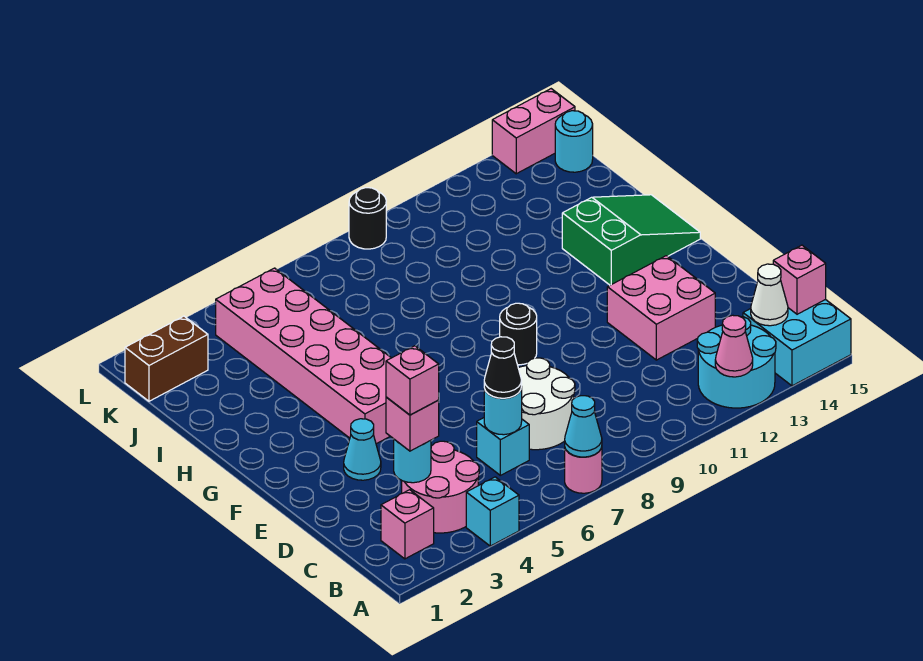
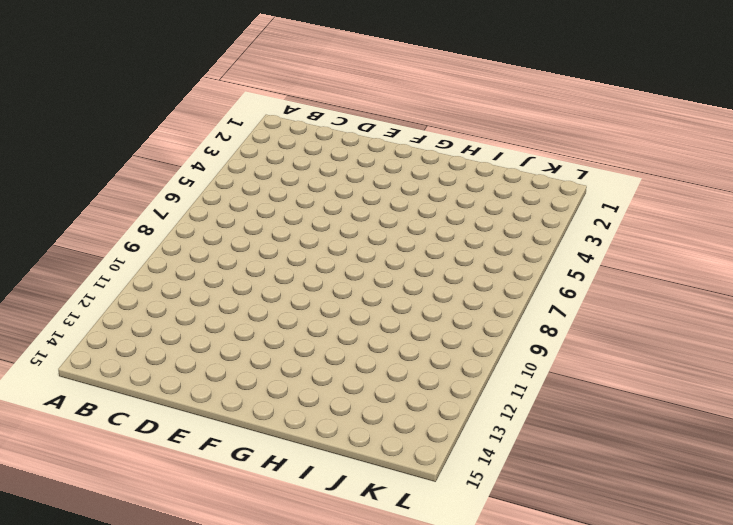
none -> cyan 1x1 brick [466,477,519,546]
none -> pink 1x1 round brick [565,447,602,493]
none -> cyan 2x2 round brick [697,317,776,408]

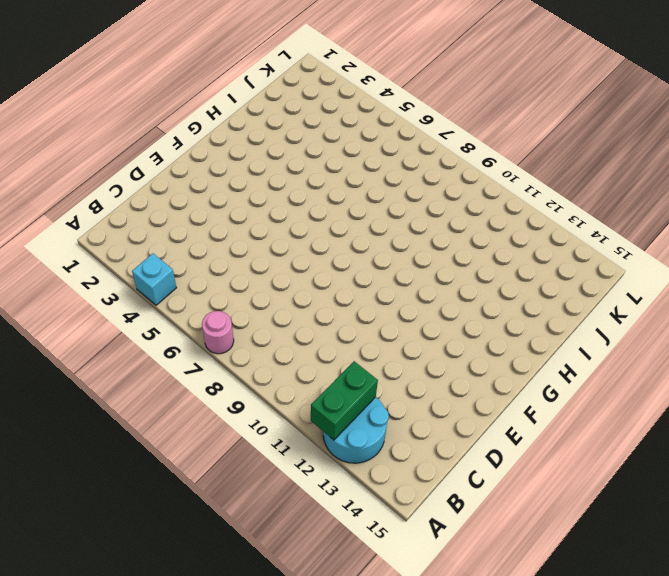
green 1x2 brick [311,361,378,440] -> pink 1x1 cone [715,315,753,377]
none -> cyan 2x2 brick [743,299,851,386]
none -> pink 1x1 brick [381,490,434,559]
none -> pink 2x2 round brick [402,441,479,533]

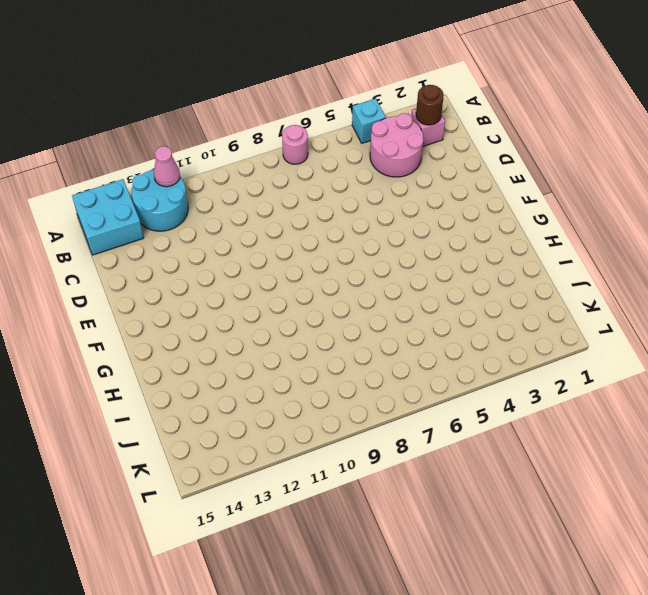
brown 1x1 round brick [416,85,444,125] -> none
none -> cyan 1x1 brick [477,418,529,475]
none -> white 2x2 round brick [518,358,575,450]
none -> pink 2x2 brick [607,256,715,360]

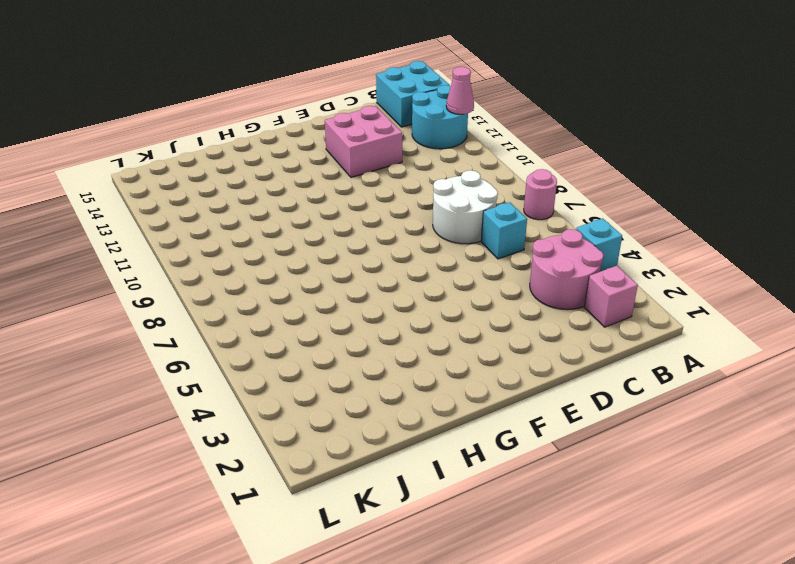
none -> cyan 1x1 cone [344,419,381,480]
none -> pink 2x6 brick [216,268,391,444]
none -> black 1x1 round brick [500,303,537,365]

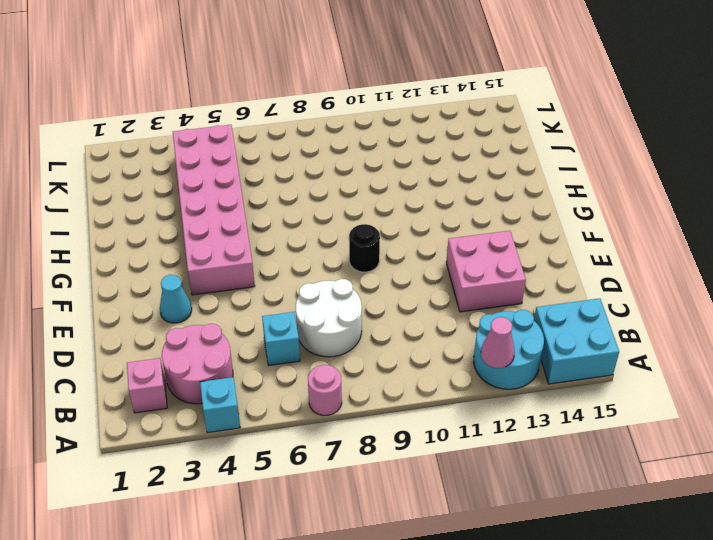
none -> green 2x3 slope [562,195,700,285]
none -> brown 1x2 brick [125,316,208,401]
none -> cyan 1x1 round brick [555,111,593,172]

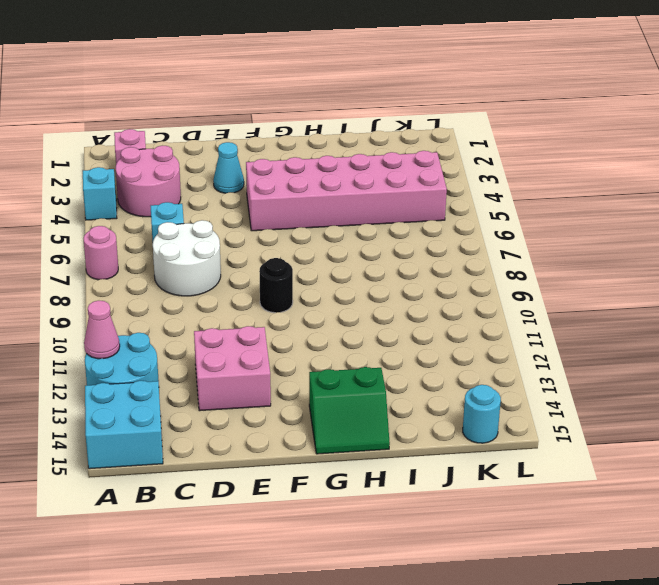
green 2x2 slope [309,367,390,454] -> green 2x3 slope [562,195,700,285]
none -> brown 1x2 brick [125,316,208,401]
none -> black 1x1 round brick [349,188,386,249]
none -> pink 1x2 brick [492,89,575,174]

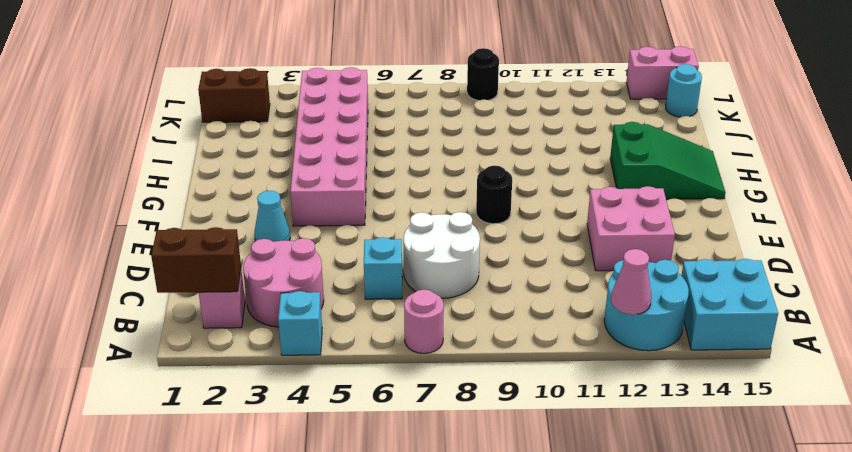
brown 1x2 brick [151,227,241,293] -> none
none -> cyan 1x1 cone [565,396,602,457]
none -> white 1x1 cone [751,264,788,326]
none -> pink 1x1 brick [773,245,826,314]

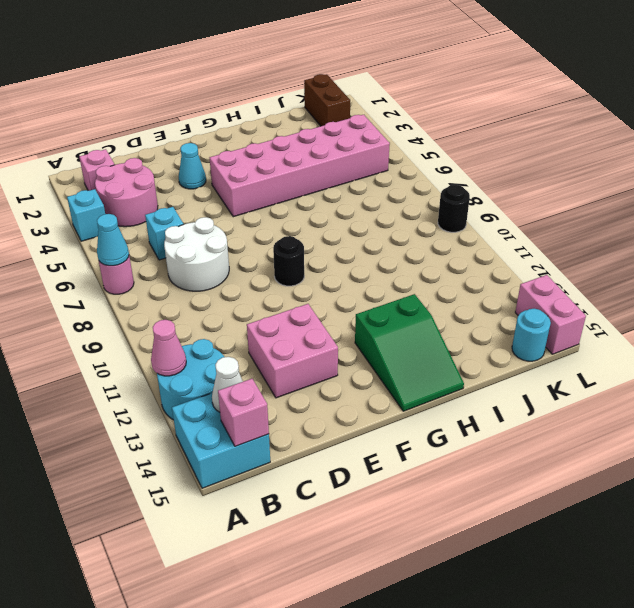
none -> cyan 1x1 round brick [394,439,431,483]
none -> cyan 1x1 round brick [484,387,522,435]
none -> pink 1x1 brick [386,397,439,451]

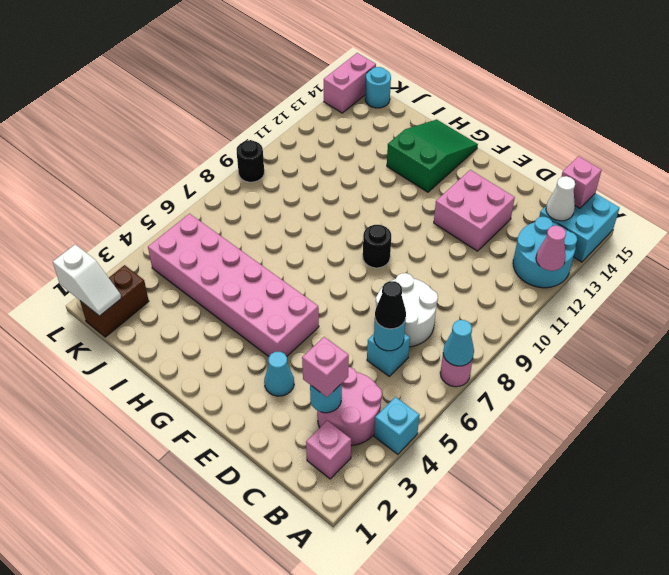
white 1x2 slope [53,244,121,316] -> none
none -> pink 1x1 brick [386,346,439,415]

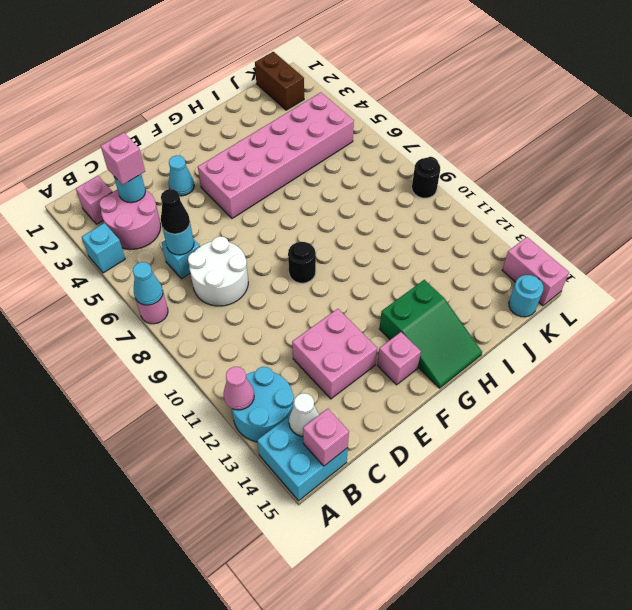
pink 1x1 brick [377,332,421,385] -> pink 1x1 brick moved to [386,346,439,415]

